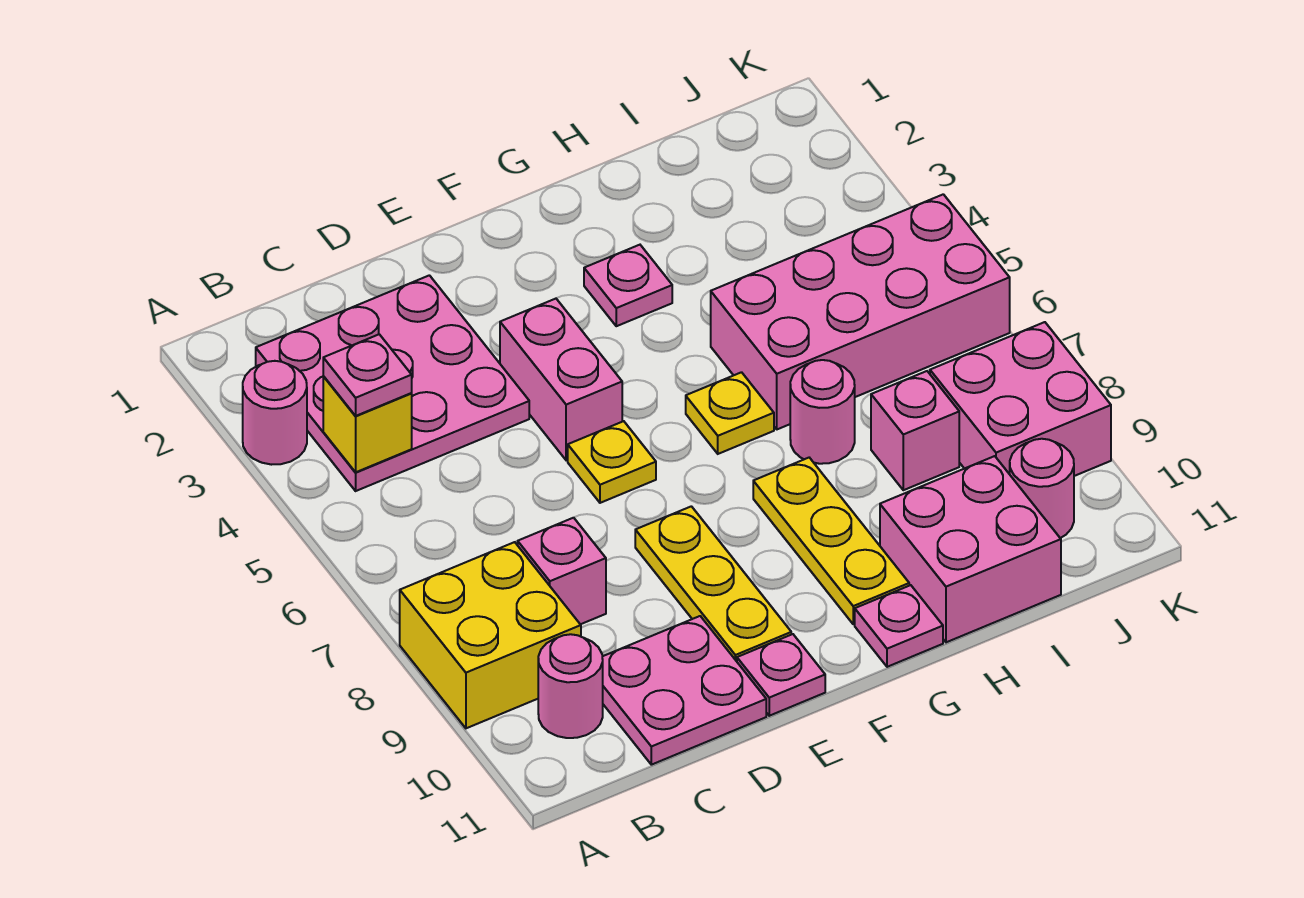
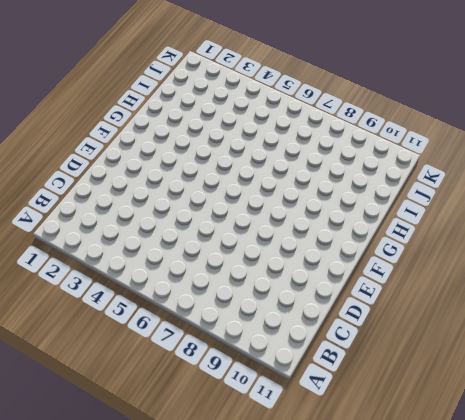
none -> pink 1x1 round brick [243,361,307,465]
none -> yellow 2x2 brick [400,542,581,728]
none -> pink 3x3 plate [256,275,529,491]

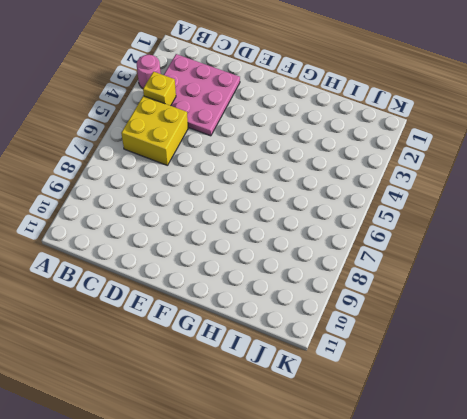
yellow 2x2 brick [121,96,188,166] -> yellow 2x2 brick moved to [400,542,581,728]
none -> pink 1x1 round brick [538,634,603,738]
none -> pink 1x1 brick [518,518,606,624]
none -> pink 2x2 plate [602,616,766,765]

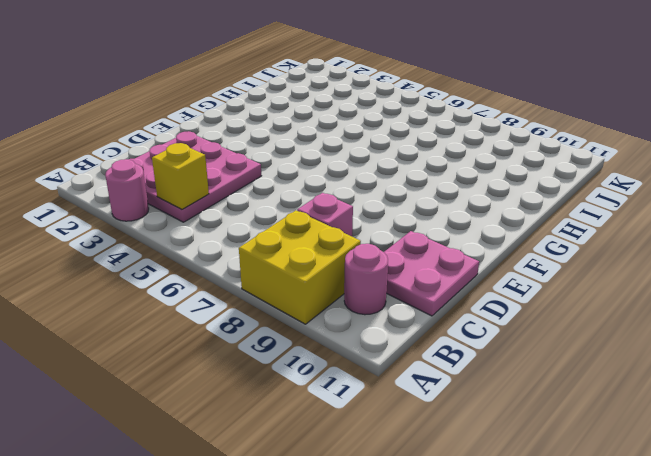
none -> pink 1x2 brick [500,299,622,460]
none -> yellow 1x1 plate [568,421,656,503]
none -> yellow 1x3 plate [635,506,791,661]

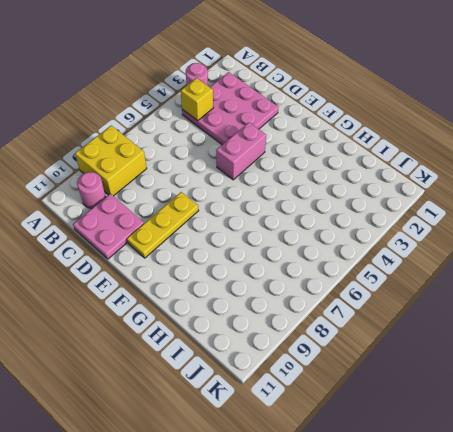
none -> pink 1x1 brick [518,518,606,624]
none -> yellow 1x1 plate [568,421,656,503]
none -> pink 1x1 plate [737,634,825,716]

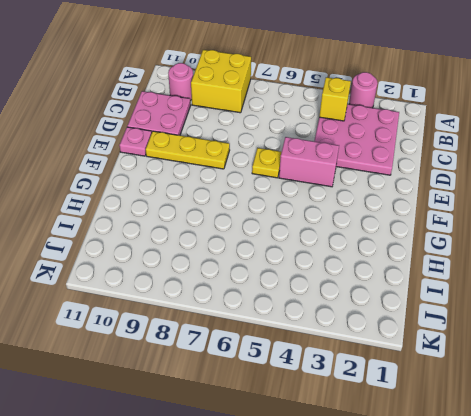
none -> pink 1x1 brick [518,518,606,624]
none -> pink 1x1 plate [584,245,672,326]
none -> yellow 1x1 plate [686,372,774,454]

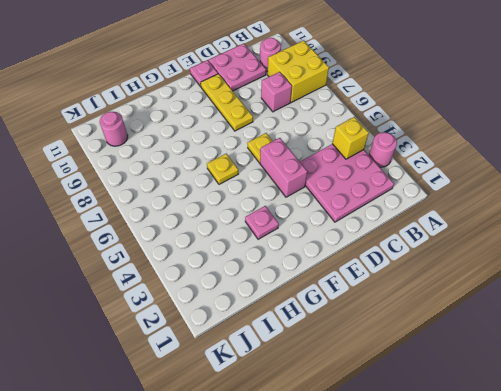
none -> yellow 1x3 plate [753,458,909,624]
none -> pink 1x1 plate [855,585,943,667]
none -> pink 2x4 brick [711,194,1010,429]

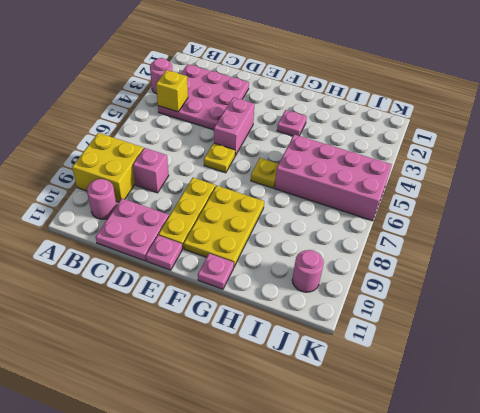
yellow 2x3 plate [184,186,264,267] -> yellow 1x3 plate [753,458,909,624]
none -> pink 1x1 round brick [790,360,855,464]
none -> pink 2x2 brick [880,456,1061,642]
none -> pink 1x1 brick [871,371,959,490]

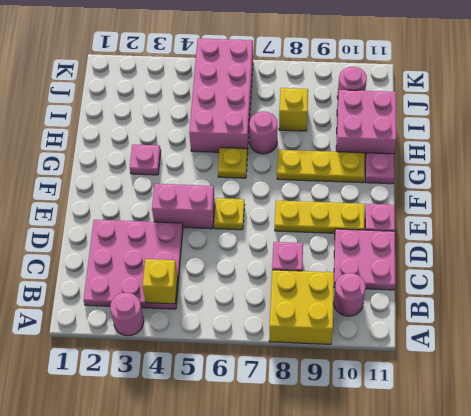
yellow 1x1 brick [279,88,308,131] -> pink 1x1 brick [871,371,959,490]
none -> pink 2x2 brick [930,322,1111,476]
none -> pink 1x1 plate [323,334,412,416]

